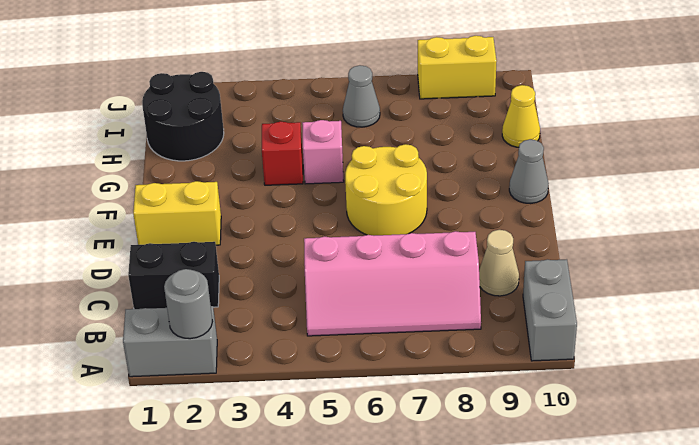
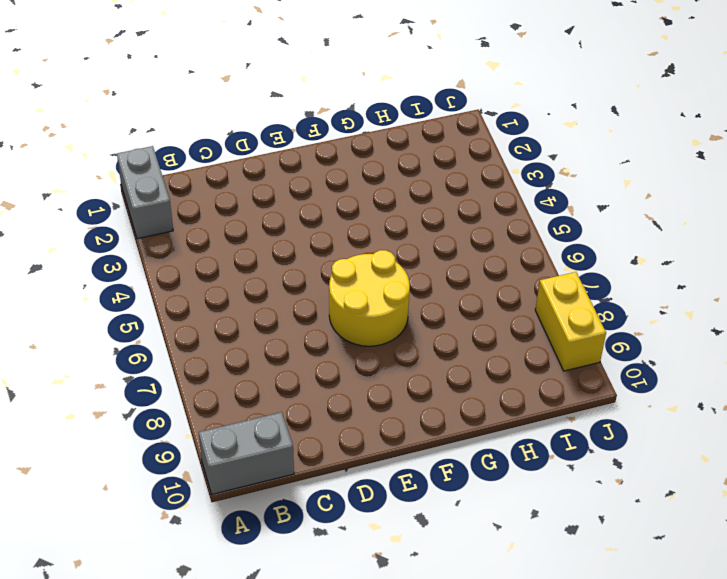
none -> pink 2x4 slope [304,231,481,336]
none -> black 1x2 brick [128,242,219,309]
none -> tan 1x1 cone [479,230,519,296]

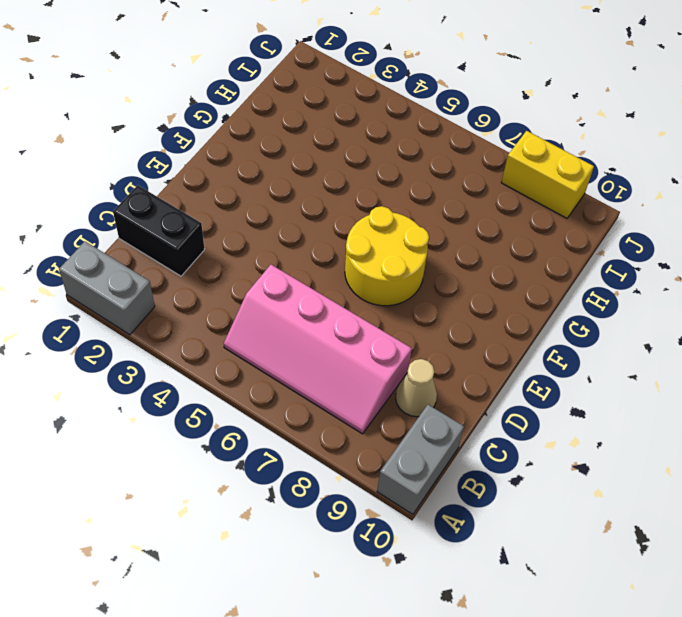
none -> yellow 1x2 brick [133,181,221,245]
none -> grey 1x1 cone [509,140,549,203]
none -> red 1x1 brick [262,121,303,185]

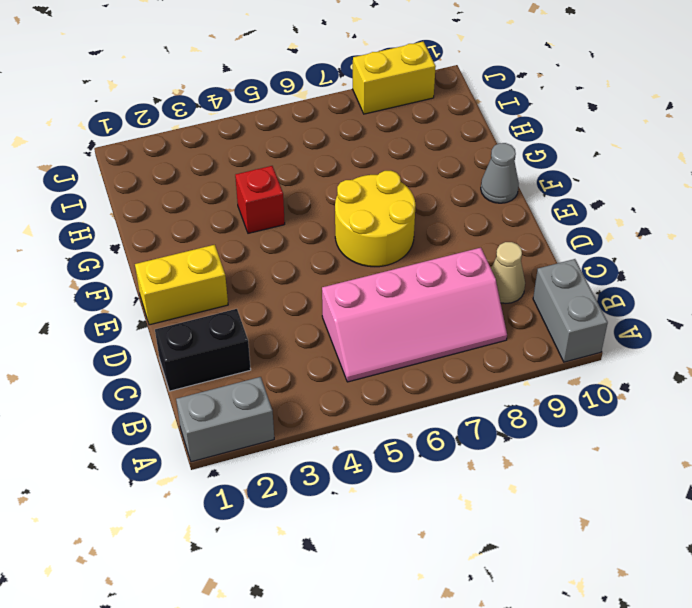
none -> pink 1x1 brick [302,120,344,184]
none -> black 2x2 round brick [142,72,224,161]
none -> yellow 1x1 cone [502,85,540,147]

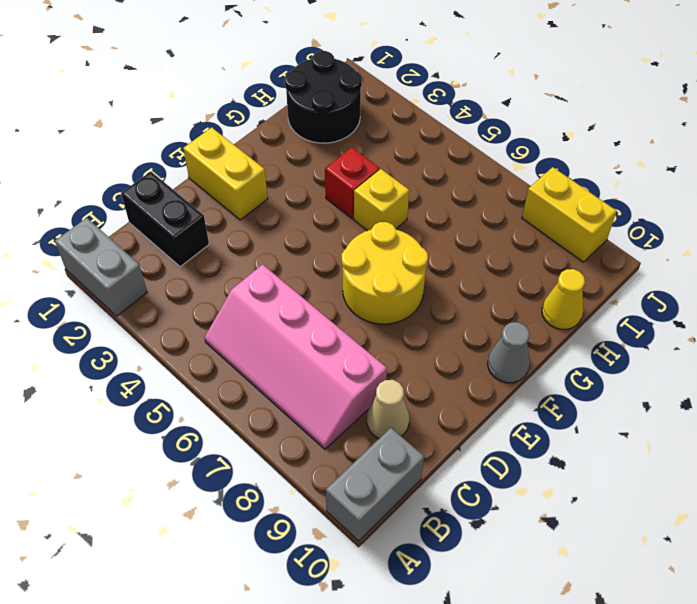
yellow 1x1 brick [354,169,409,231] -> pink 1x1 brick [302,120,344,184]
none -> grey 1x1 cone [343,65,380,127]
none -> grey 1x1 round brick [164,269,213,339]

